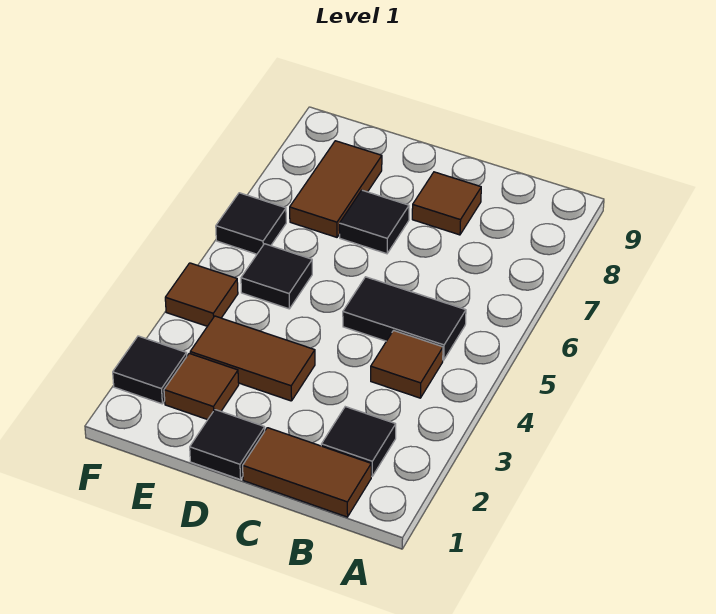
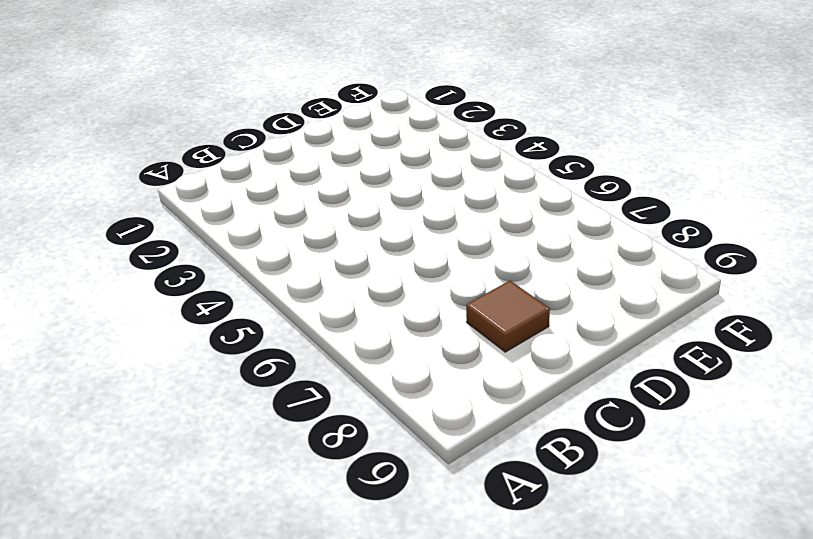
none -> brown 1x2 tile [243,428,371,517]
none -> black 1x1 tile [321,407,396,476]
none -> brown 1x1 tile [371,331,443,398]

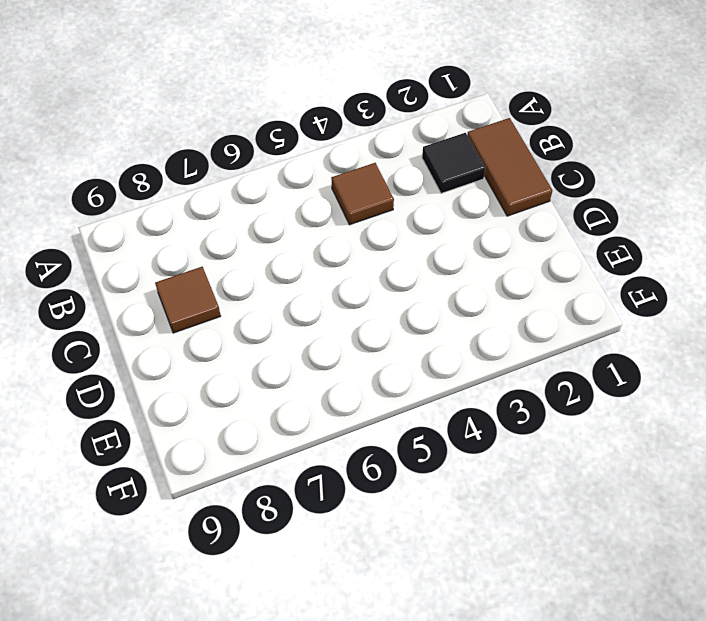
none -> black 1x2 tile [343,277,466,360]
none -> black 1x1 tile [190,410,265,480]
none -> brown 1x2 tile [190,316,315,401]

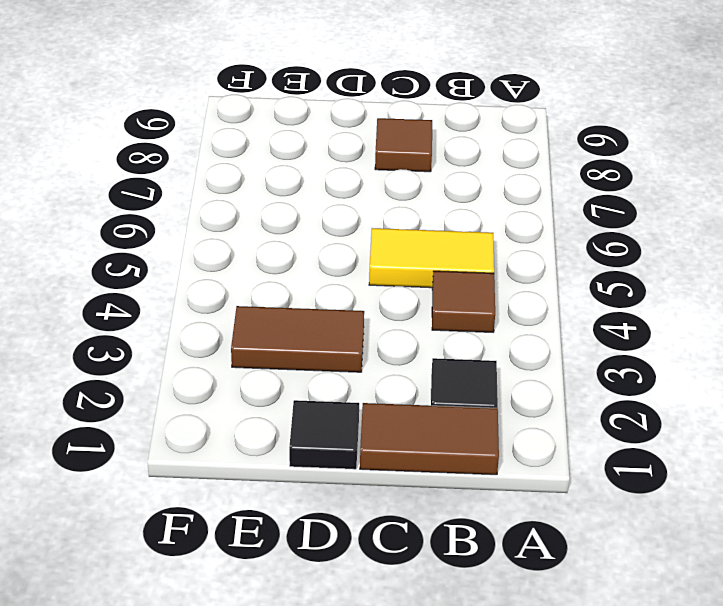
yellow 1x2 tile [369,228,494,288] -> black 1x2 tile [343,277,466,360]
none -> black 1x1 tile [339,190,409,254]
none -> brown 1x1 tile [164,353,239,420]
none -> black 1x1 tile [241,244,312,309]

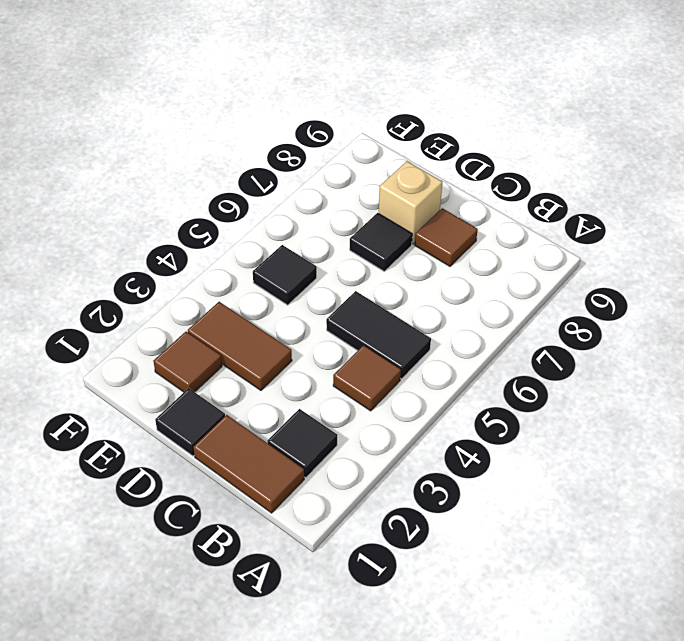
tan 1x1 brick [379,161,442,244] -> none
none -> brown 1x2 tile [290,141,382,237]
none -> black 1x1 tile [113,336,187,404]
none -> brown 1x1 tile [165,263,238,326]

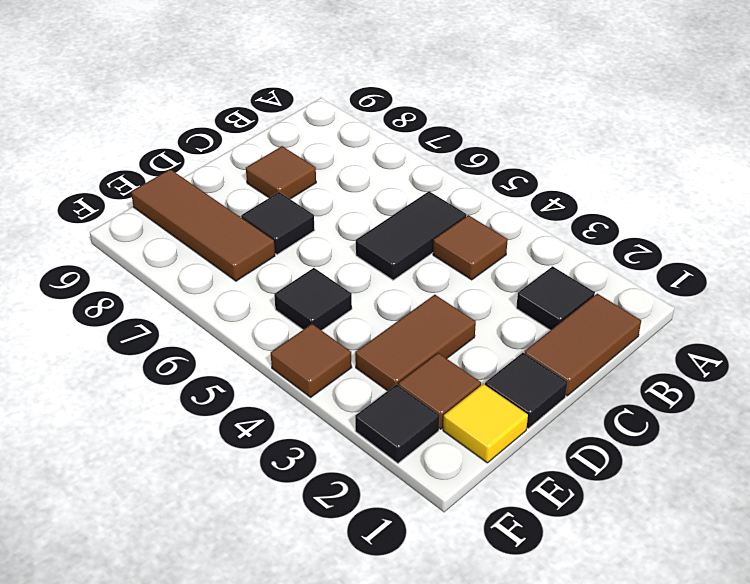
yellow 1x1 tile [443,384,528,463] -> none
brown 1x3 tile [131,169,275,281] -> brown 1x2 tile [290,141,382,237]
none -> black 1x1 tile [216,193,286,254]

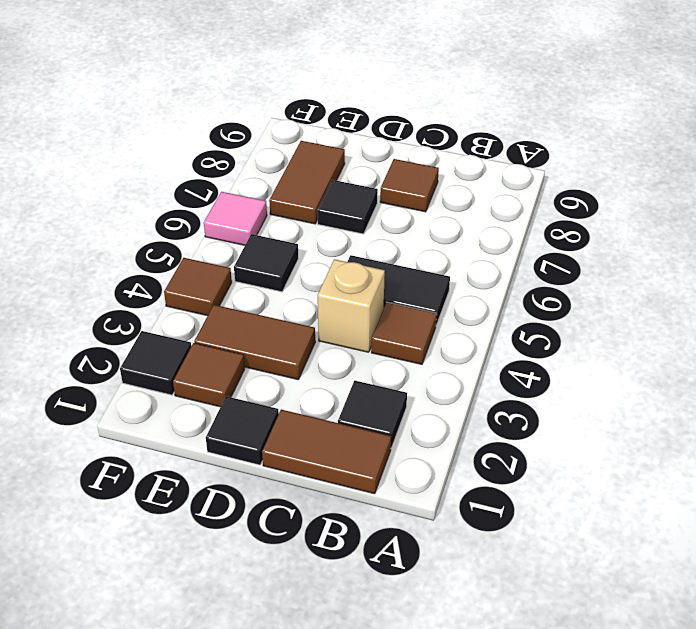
tan 1x1 brick [318,259,385,352] -> none
pink 1x1 tile [204,192,267,245] -> black 1x1 tile [216,193,286,254]

